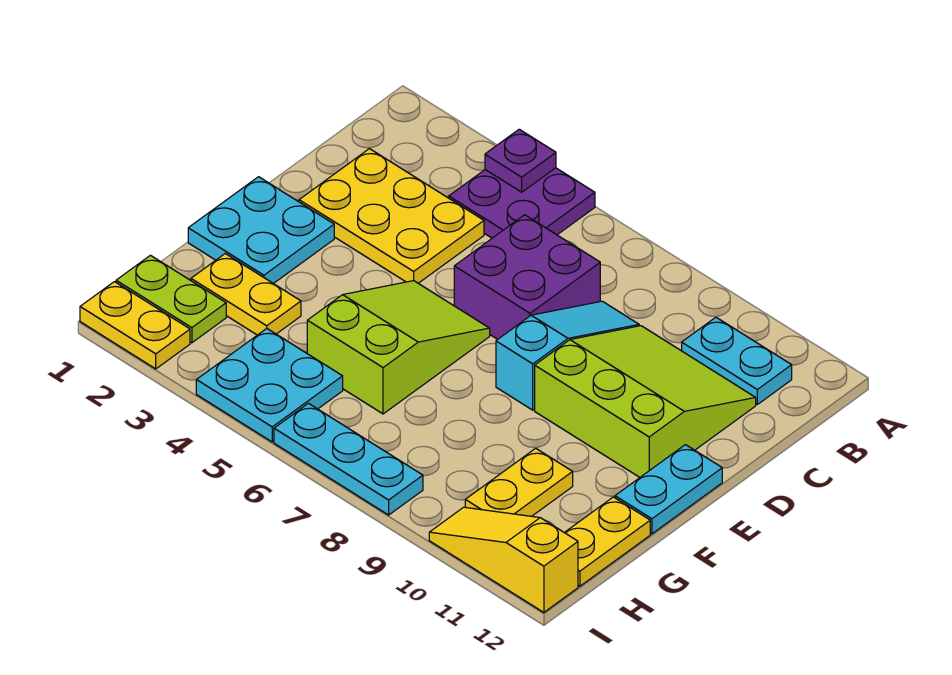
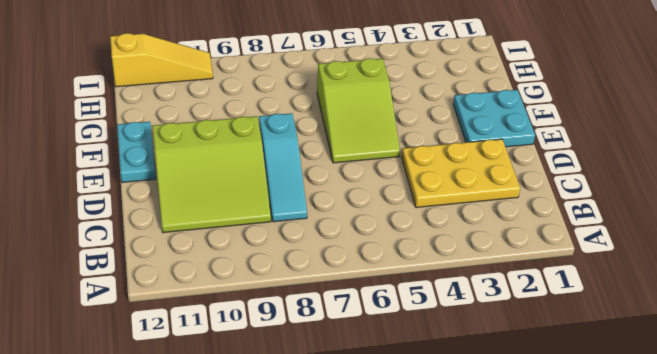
none -> purple 2x2 plate [449,168,595,238]
none -> cyan 1x2 plate [682,317,792,404]
none -> purple 2x2 brick [454,215,600,339]

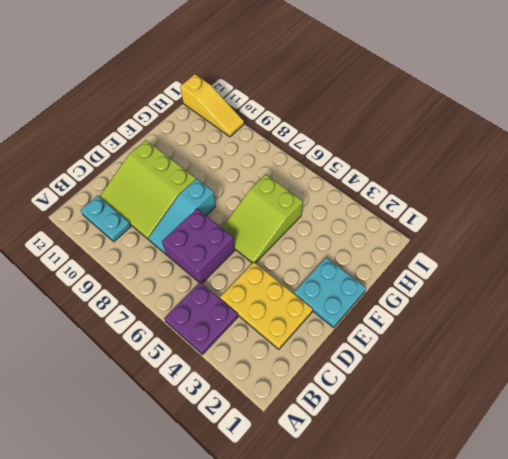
none -> cyan 1x2 plate [615,445,722,534]
none -> yellow 1x2 plate [191,254,301,335]
none -> yellow 1x2 plate [465,448,573,516]

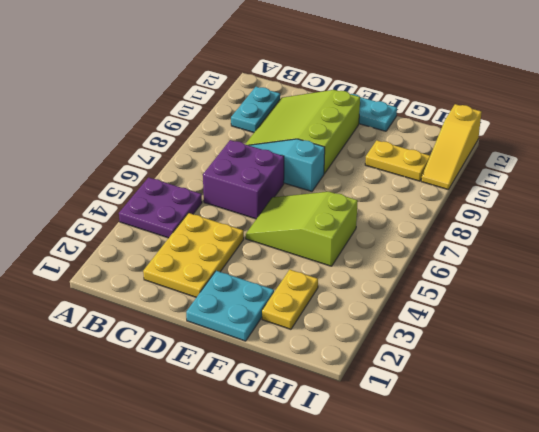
none -> yellow 1x2 plate [565,497,650,586]
none -> lime 1x2 plate [116,255,226,343]
none -> cyan 2x2 plate [196,329,343,442]

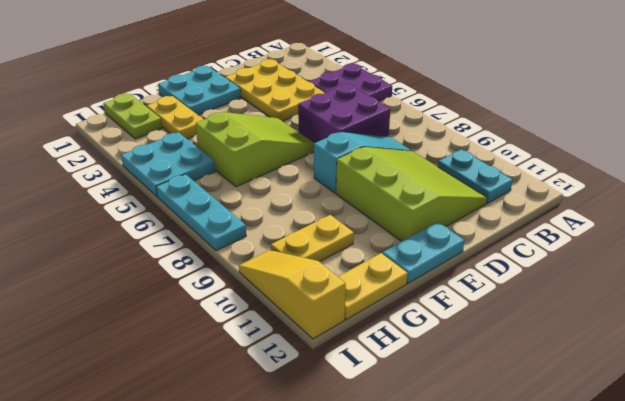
none -> yellow 1x2 plate [80,282,190,369]
none -> purple 1x1 plate [485,129,556,192]

